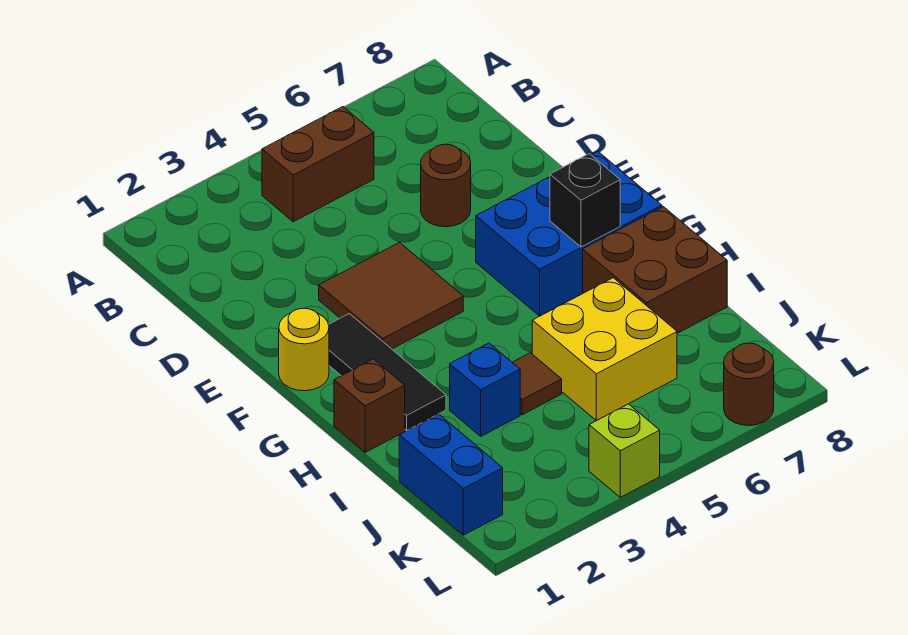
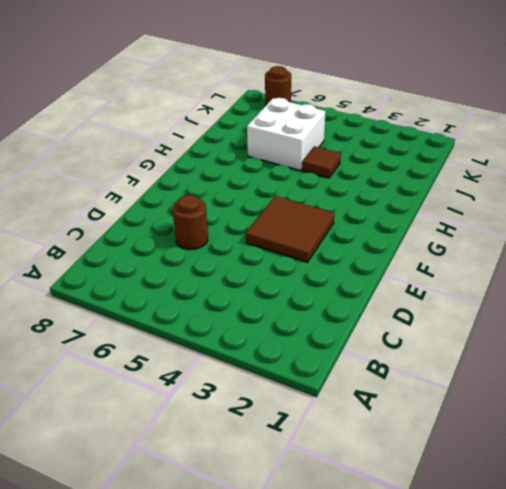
white 2x2 brick [247,98,326,171] -> yellow 2x2 brick [532,278,677,421]
none -> brown 1x2 brick [262,107,374,222]
none -> yellow 1x1 round brick [279,308,329,391]
none -> black 1x3 tile [329,314,446,431]

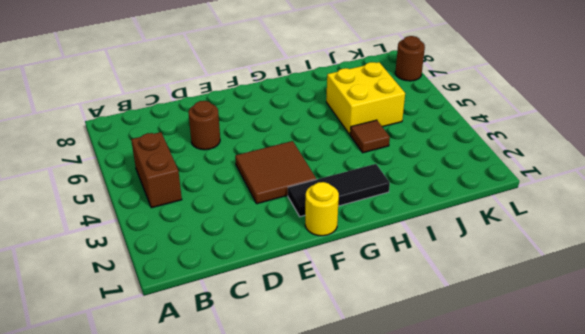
none -> blue 2x3 brick [476,152,662,316]
none -> brown 1x1 brick [334,359,405,452]
none -> brown 2x2 brick [583,207,727,333]

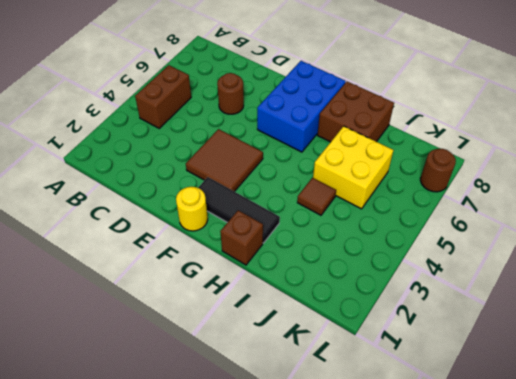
none -> blue 1x1 brick [450,343,520,436]
none -> blue 1x2 brick [399,414,503,535]
none -> lime 1x1 brick [589,404,660,497]

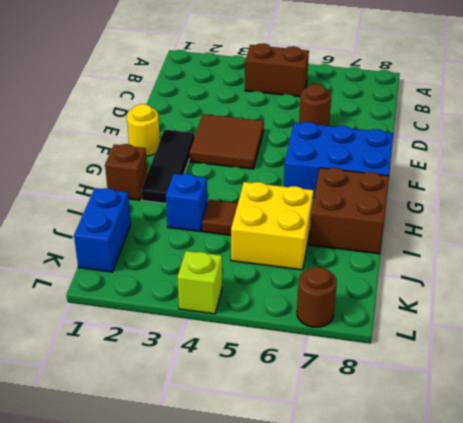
none -> black 1x1 brick [550,154,620,247]

